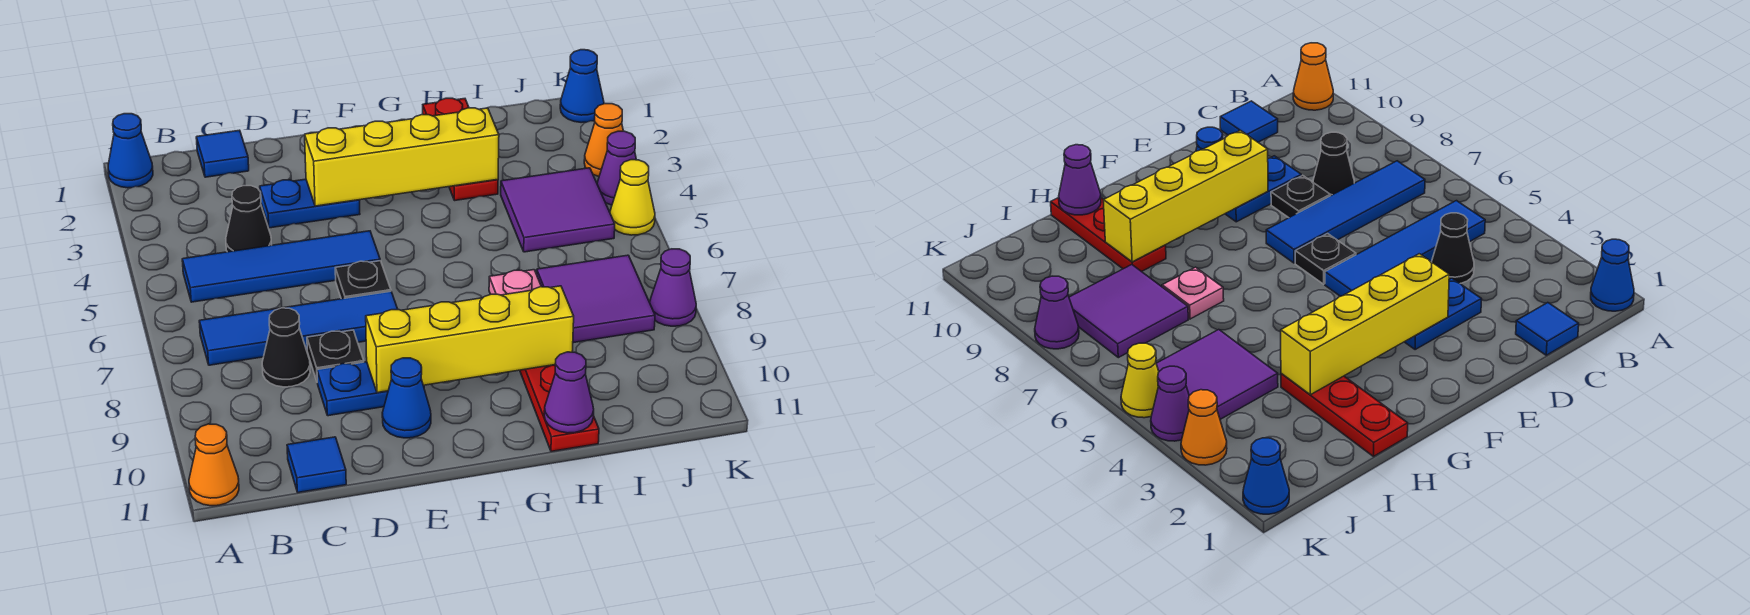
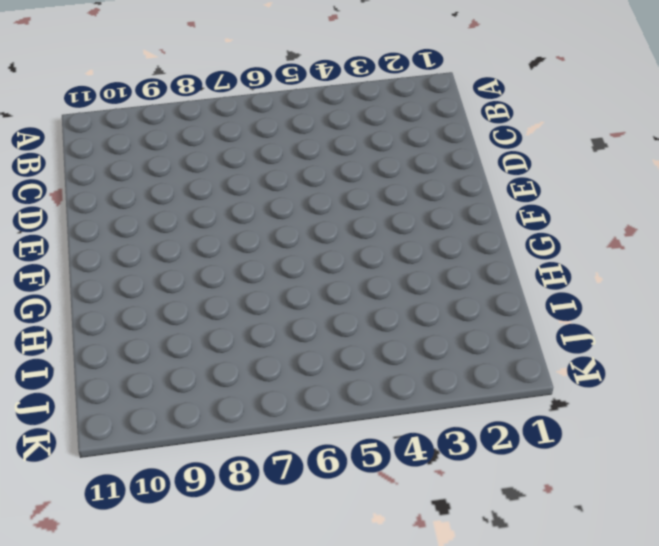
none -> blue 1x1 cone [108,114,153,188]
none -> orange 1x1 cone [189,424,239,506]
none -> blue 1x4 tile [182,231,380,302]

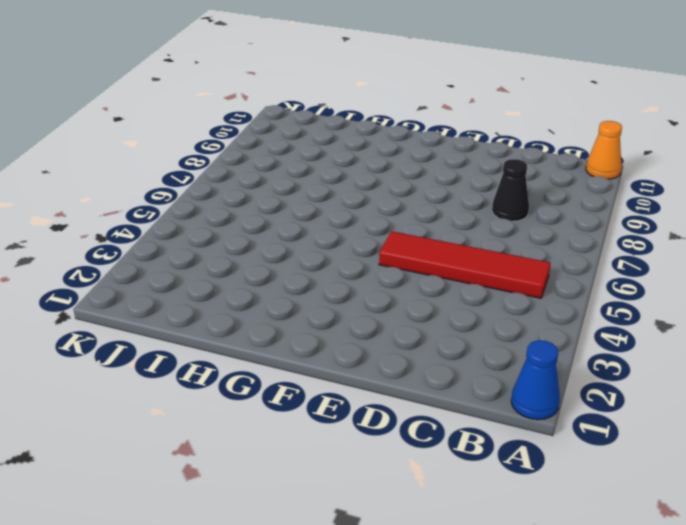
red 1x4 tile [379,231,551,298] -> blue 1x4 tile [182,231,380,302]
none -> blue 1x4 tile [199,291,398,365]
none -> blue 1x1 tile [196,130,249,177]
none -> black 1x1 cone [226,186,271,252]

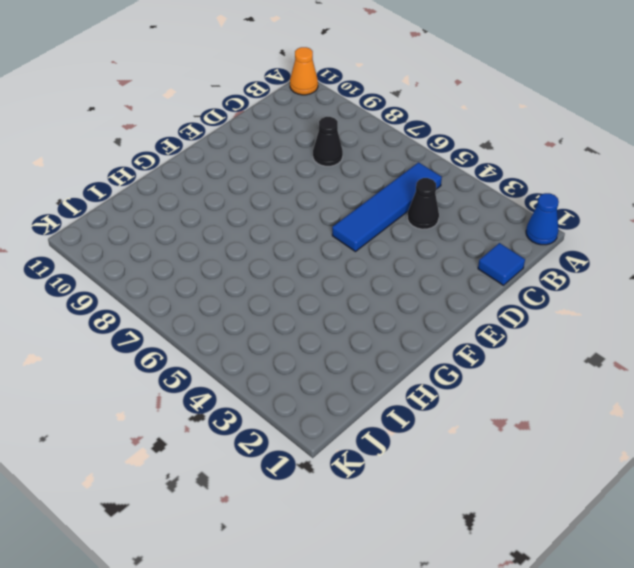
none -> blue 1x4 tile [199,291,398,365]
none -> blue 1x1 tile [287,437,346,492]
none -> blue 1x2 plate [260,179,360,228]

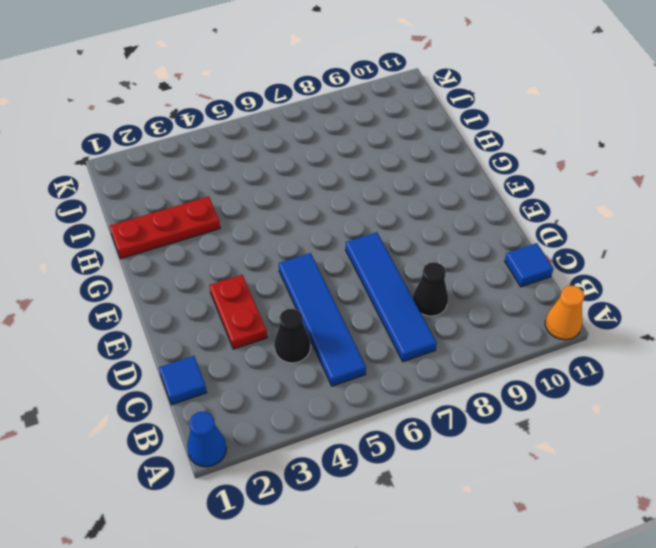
red 1x2 plate [209,275,267,349] -> blue 1x2 plate [260,179,360,228]
none -> black 1x1 plate [307,330,364,381]
none -> blue 1x2 plate [317,362,424,416]
none -> black 1x1 plate [335,261,391,299]

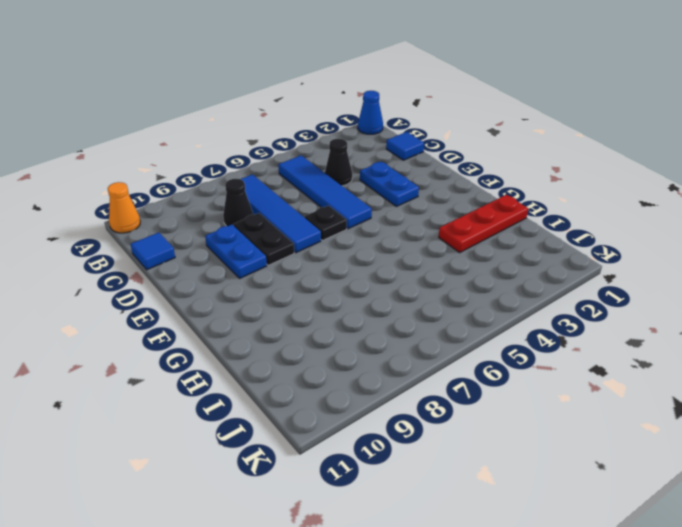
black 1x2 plate [233,213,294,265] -> black 1x1 plate [307,330,364,381]
none -> blue 1x1 cone [382,358,431,438]
none -> pink 1x1 plate [489,270,541,295]
none -> red 1x3 plate [520,365,599,451]

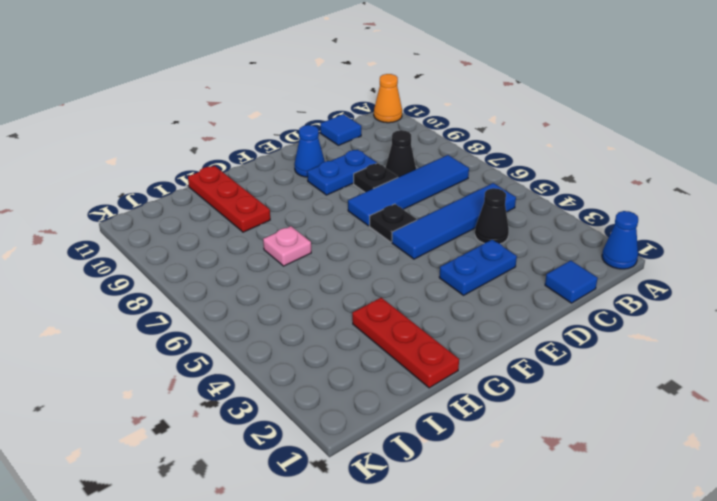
none -> purple 2x2 tile [501,168,615,252]
none -> purple 2x2 tile [537,255,655,343]
none -> blue 1x1 cone [560,50,604,123]

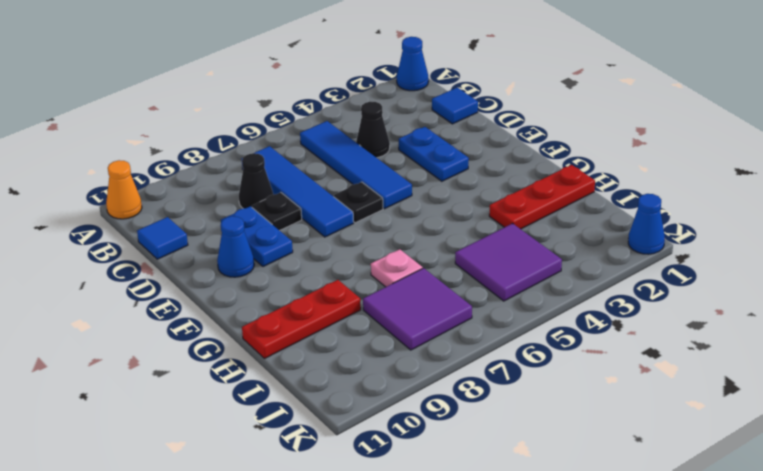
none -> orange 1x1 cone [584,104,623,177]
none -> purple 1x1 cone [597,131,636,205]
none -> yellow 1x1 cone [610,160,655,235]

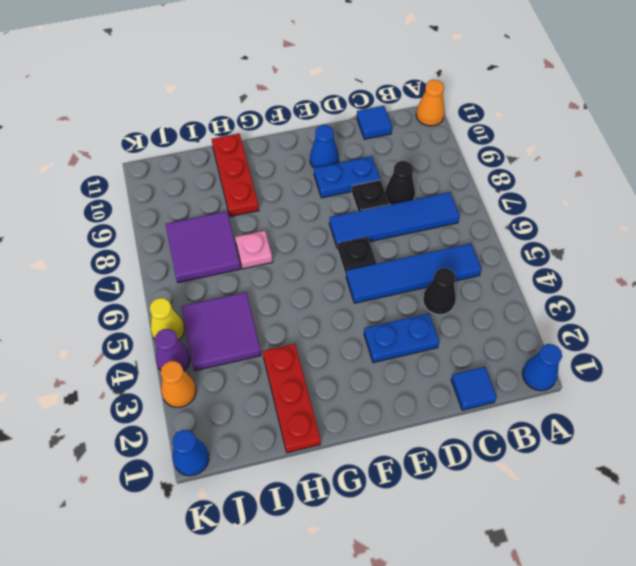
none -> purple 1x1 cone [650,249,696,326]
none -> yellow 1x4 brick [305,108,499,206]
none -> yellow 1x4 brick [366,286,574,393]

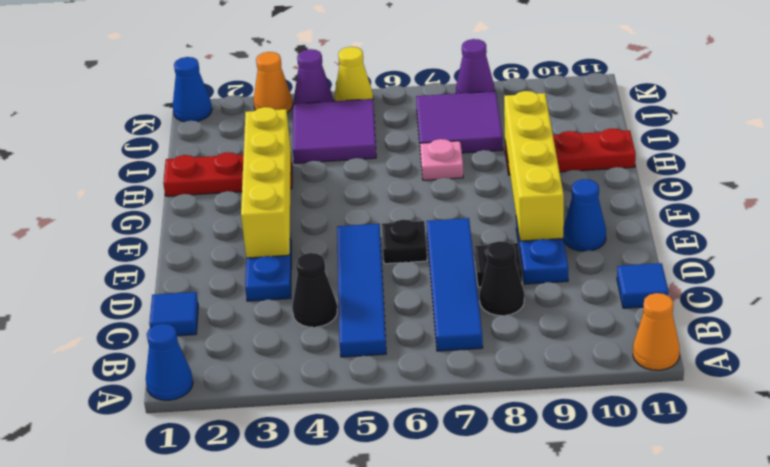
none -> purple 1x1 cone [544,352,594,433]

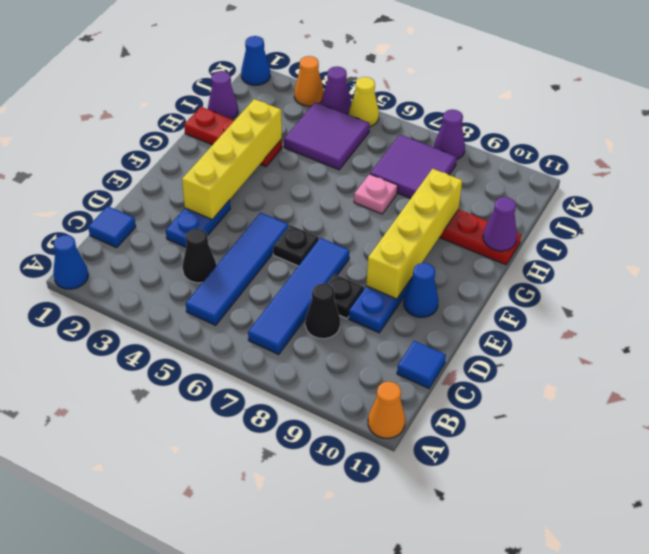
purple 1x1 cone [208,71,238,119] -> none

